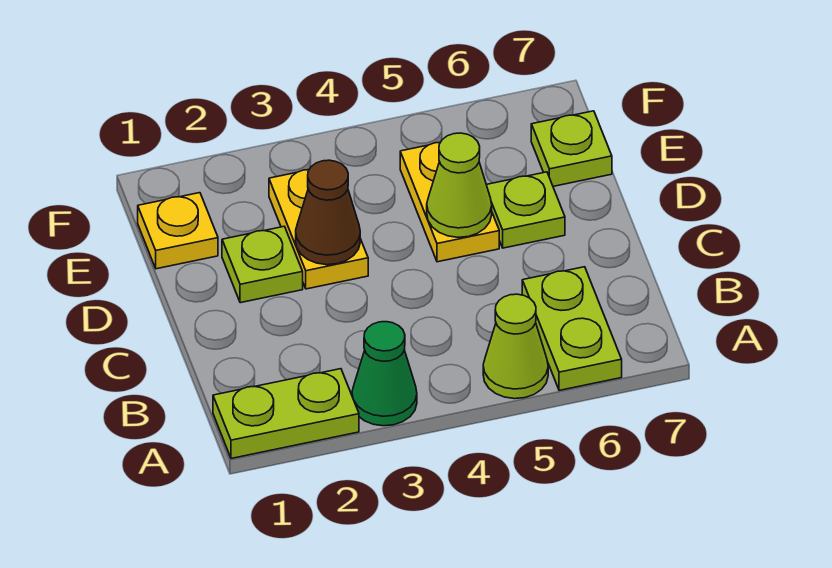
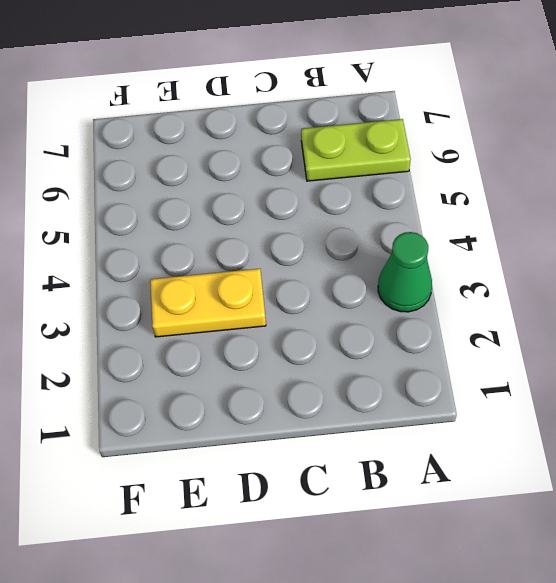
none -> lime 1x2 plate [213,369,359,458]
none -> lime 1x1 cone [483,294,548,399]
none -> lime 1x1 plate [222,226,303,303]

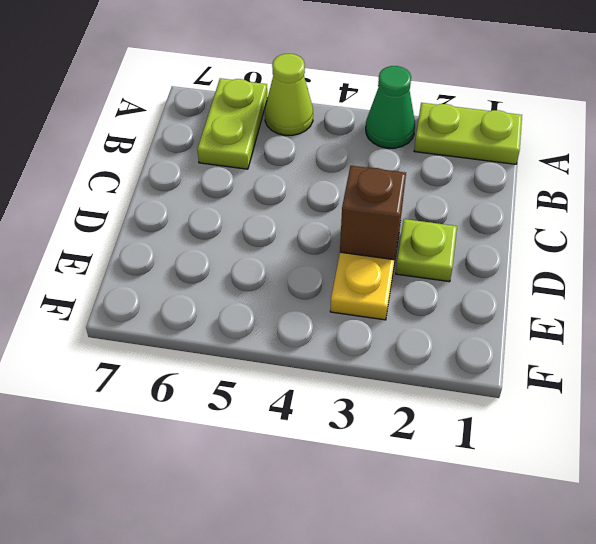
brown 1x1 brick [340,166,406,260] -> brown 1x1 cone [296,160,360,265]
none -> yellow 1x2 plate [400,143,499,262]
none -> lime 1x1 plate [486,172,565,248]
none -> yellow 1x1 plate [138,193,218,269]

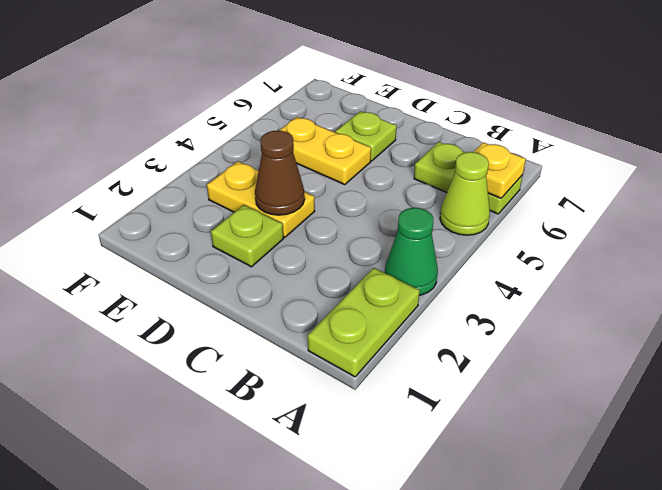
yellow 1x1 plate [474,142,526,198] -> yellow 1x1 plate moved to [138,193,218,269]
none -> lime 1x1 plate [531,111,612,186]
none -> lime 1x1 cone [427,133,492,237]

